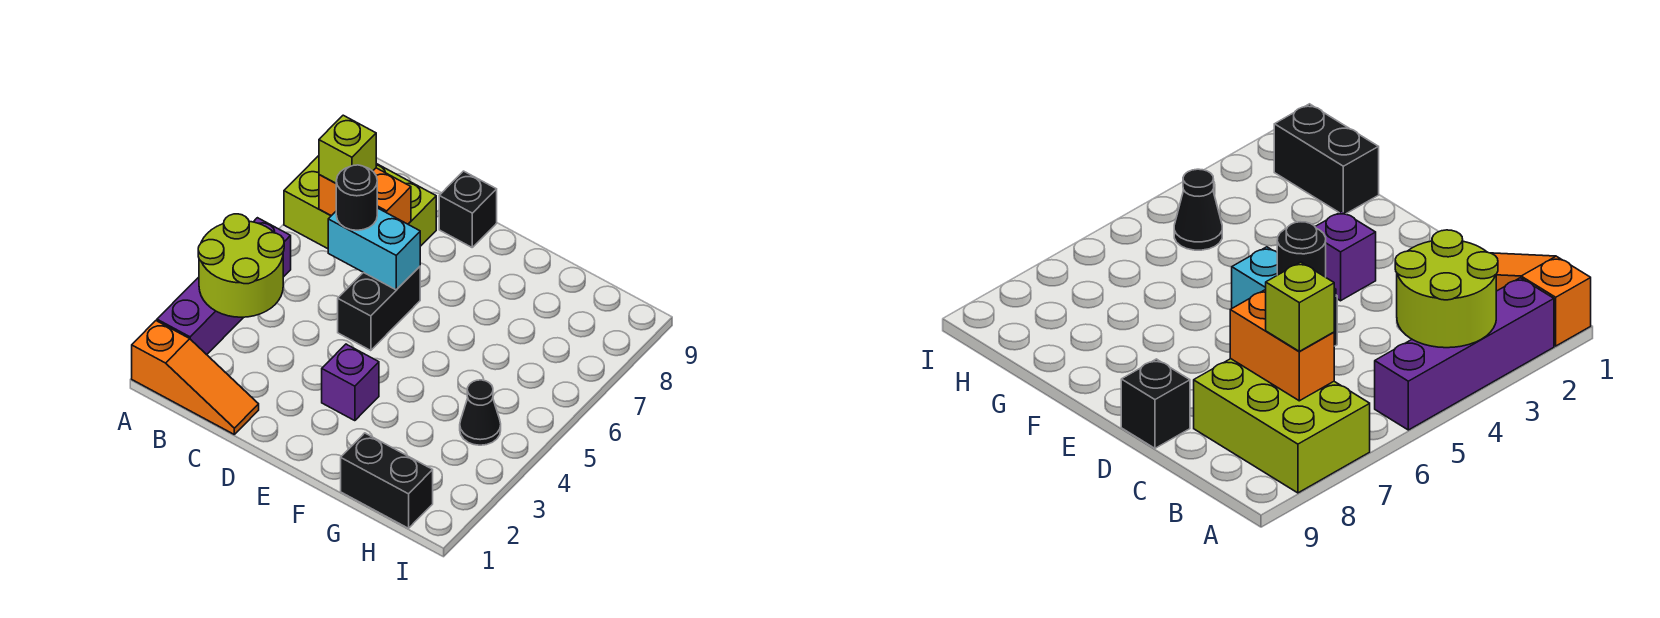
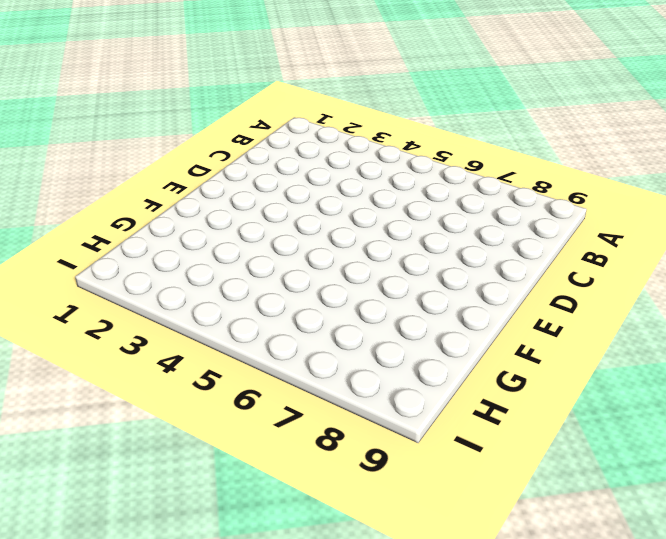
none -> orange 1x3 slope [132,321,259,434]
none -> purple 1x4 brick [157,218,291,355]
none -> lime 2x3 brick [284,156,436,249]

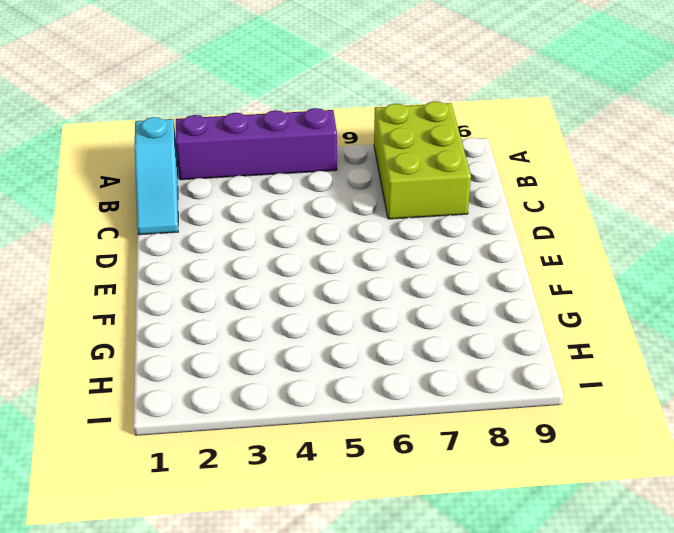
cyan 1x3 slope [135,117,178,235] -> orange 1x3 slope [132,321,259,434]
none -> black 1x2 brick [338,267,420,351]
none -> black 1x1 brick [439,171,497,247]
none -> purple 1x1 brick [322,344,379,421]

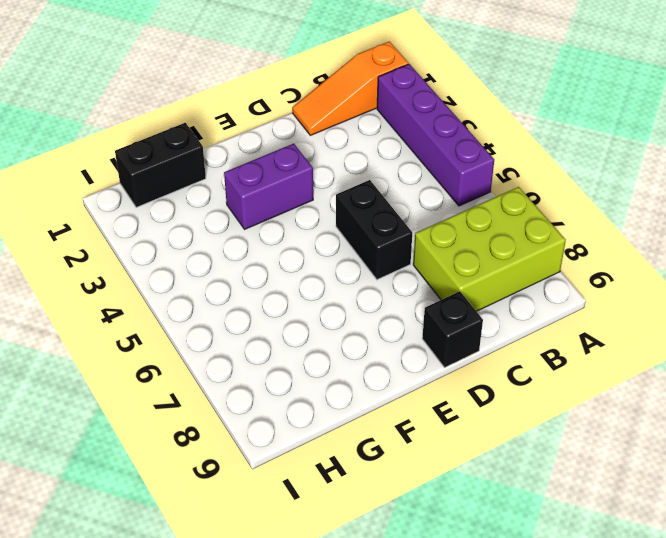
purple 1x2 brick [224,144,313,229] -> purple 1x1 brick [322,344,379,421]
none -> black 1x1 cone [460,380,501,445]
none -> lime 2x2 round brick [198,214,284,317]
none -> orange 1x2 brick [319,168,411,224]

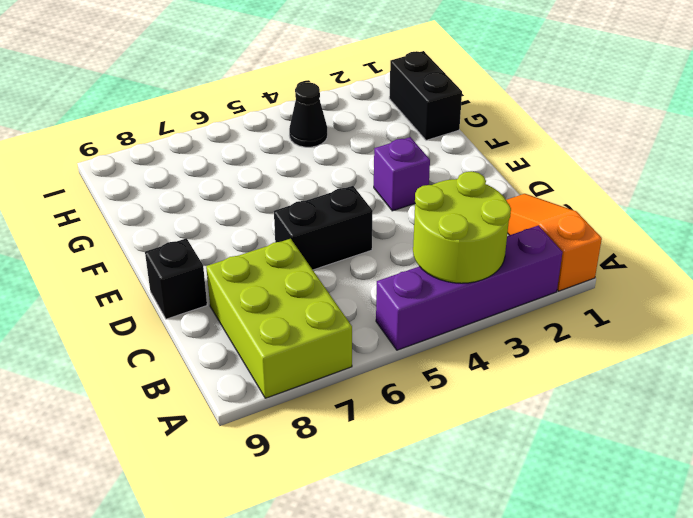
none -> orange 1x2 brick [319,168,411,224]
none -> cyan 1x2 brick [328,208,420,290]
none -> lime 1x1 brick [319,115,376,183]

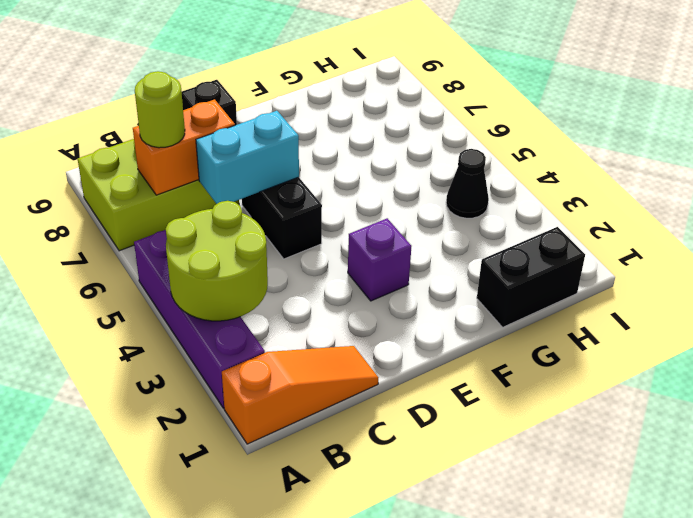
lime 1x1 round brick [135,71,185,148] -> lime 1x1 brick [319,115,376,183]
none -> black 1x1 round brick [336,165,377,230]

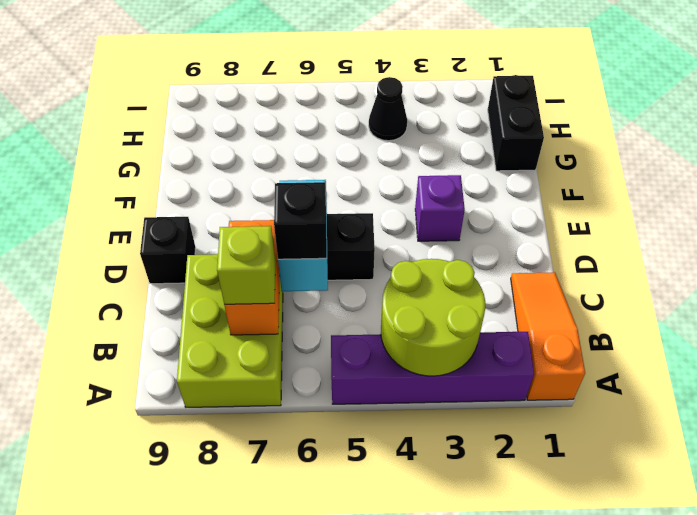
black 1x1 brick [274,182,327,259] -> black 1x1 round brick [336,165,377,230]

